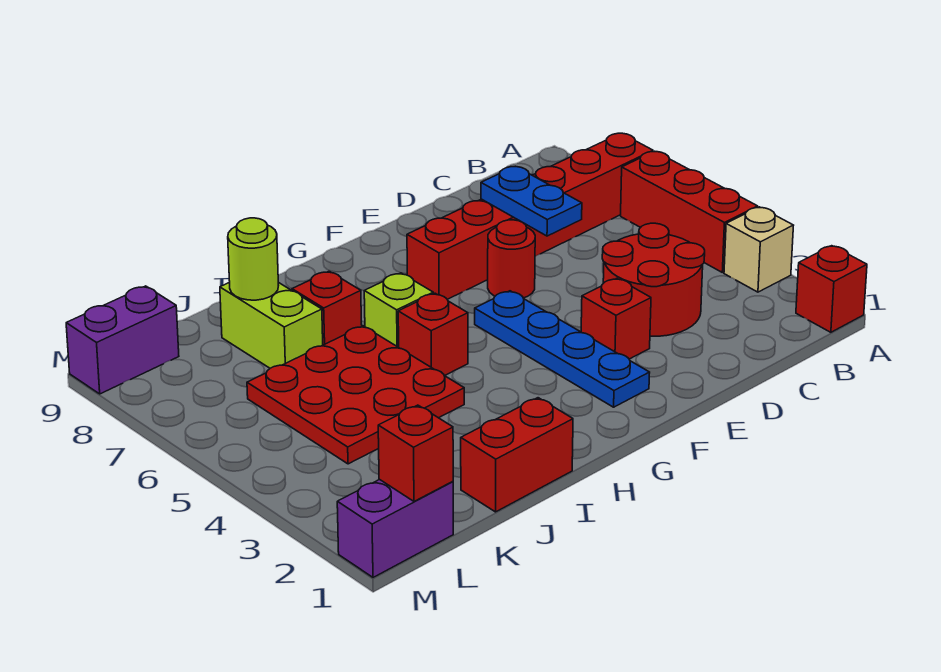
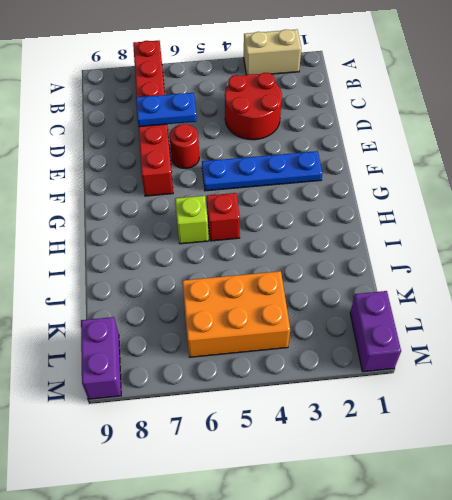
tan 1x2 brick [244,29,301,75] -> tan 1x1 brick [724,207,794,292]
orange 2x3 brick [182,271,290,357] -> red 3x3 plate [247,326,464,464]
none -> red 1x1 brick [796,246,867,332]
none -> red 1x3 brick [621,151,758,272]
none -> red 1x1 brick [581,278,651,359]

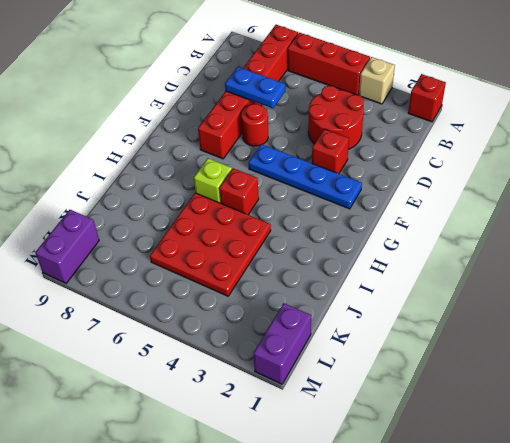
none -> red 1x2 brick [461,398,573,512]
none -> red 1x1 brick [292,271,362,345]
none -> lime 1x2 brick [220,282,323,368]

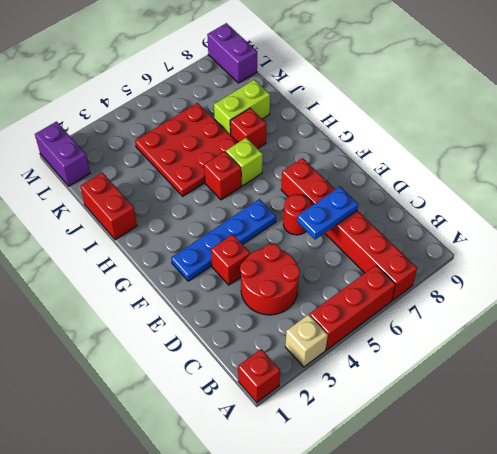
none -> lime 1x1 round brick [228,218,279,300]
none -> red 1x1 brick [378,405,453,501]

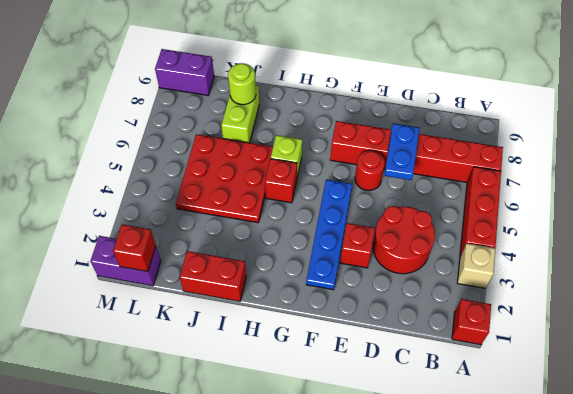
none -> red 1x1 brick [292,271,362,345]

